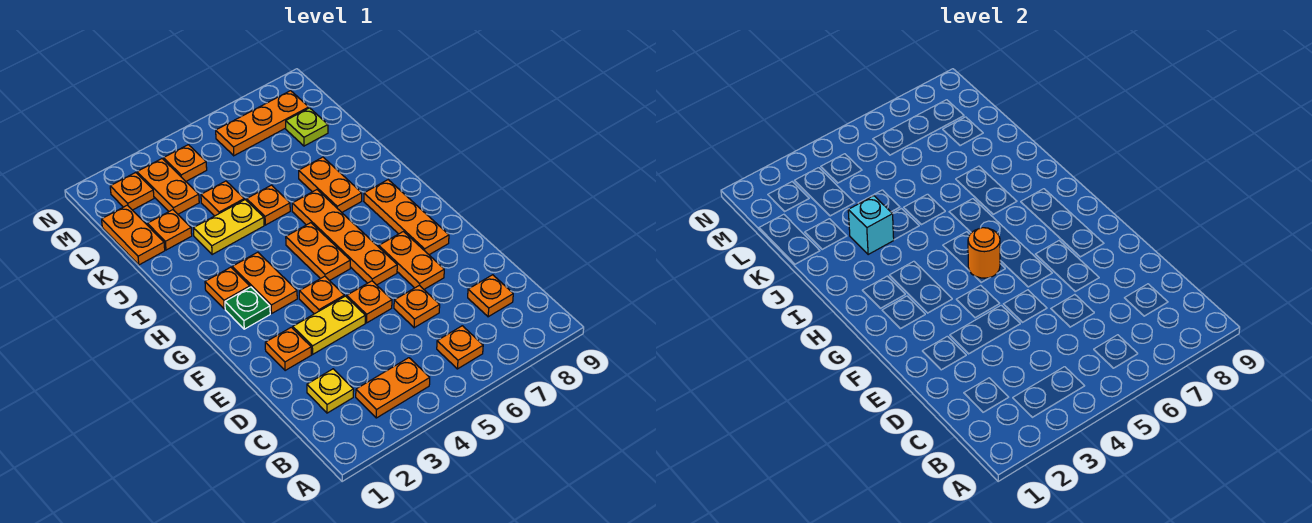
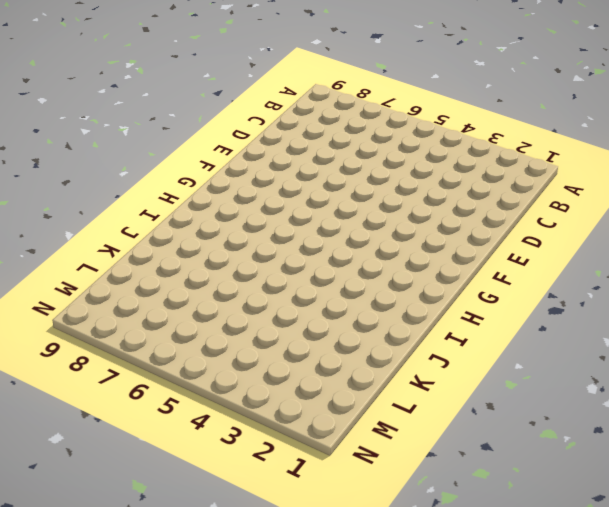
none -> orange 1x2 plate [356,358,430,418]
none -> orange 1x1 plate [437,326,483,369]
none -> yellow 1x1 plate [307,369,354,413]

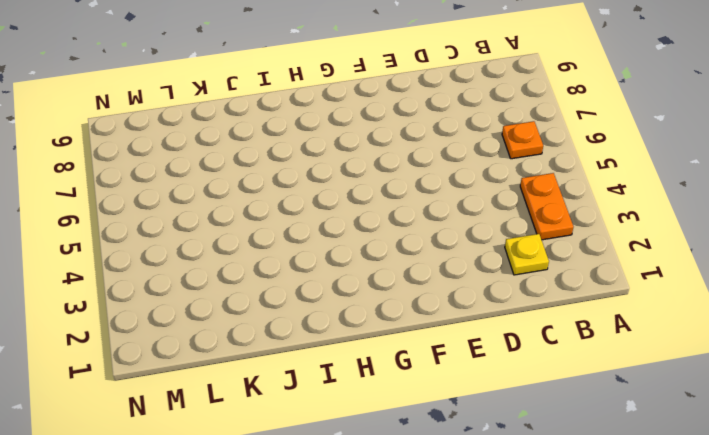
none -> orange 1x1 plate [468,275,513,317]
none -> orange 1x1 plate [394,285,440,328]
none -> orange 1x1 plate [265,327,311,371]

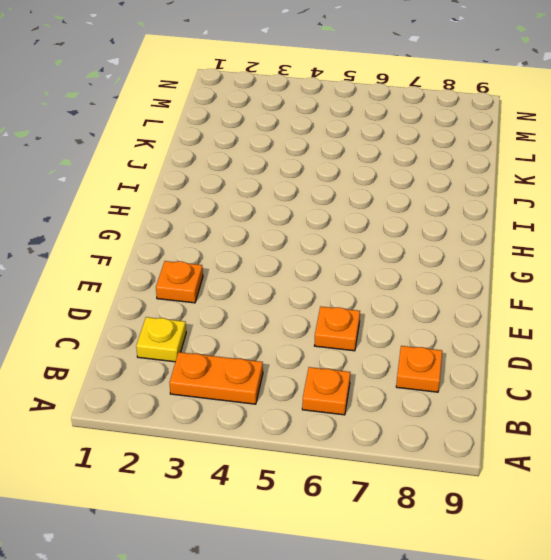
none -> yellow 1x2 plate [293,296,365,354]
none -> orange 1x1 plate [347,281,392,323]
none -> orange 1x2 plate [379,232,444,289]

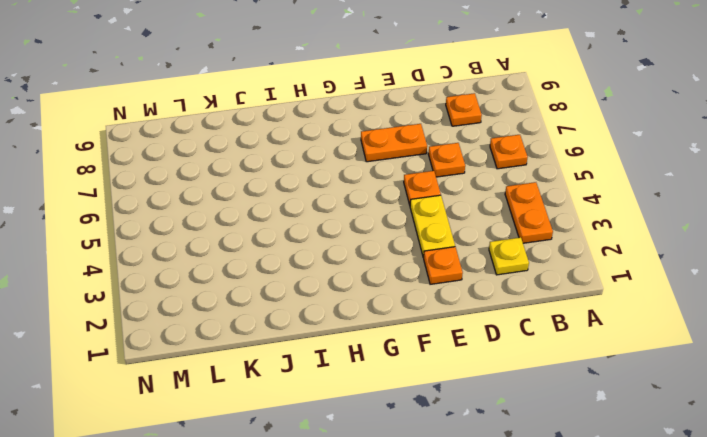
none -> orange 1x1 plate [299,276,344,314]
none -> orange 1x4 plate [292,190,397,285]
none -> orange 1x3 plate [364,180,449,255]

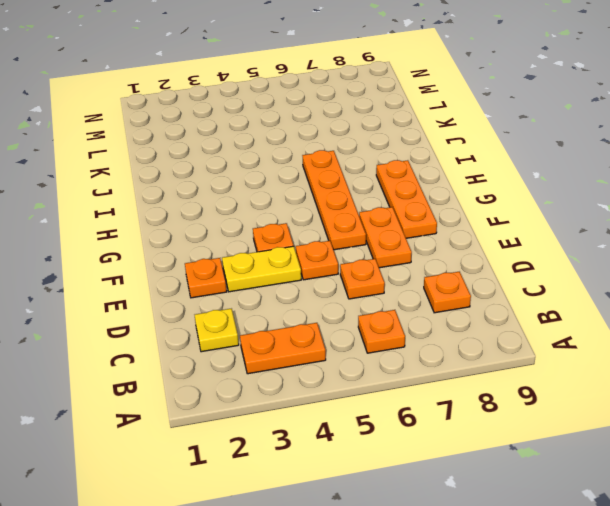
none -> green 1x1 plate [225,287,270,329]
none -> orange 1x2 plate [232,252,297,313]
none -> orange 1x2 plate [286,223,350,281]

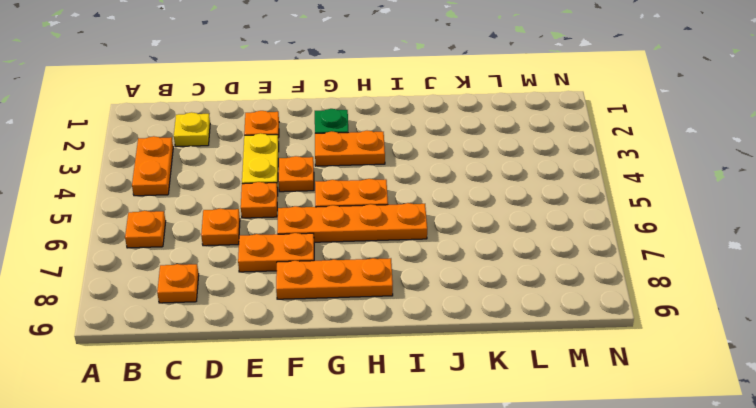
none -> orange 1x1 plate [205,267,250,309]
none -> orange 1x2 plate [299,157,362,212]
none -> yellow 1x2 plate [193,200,264,255]

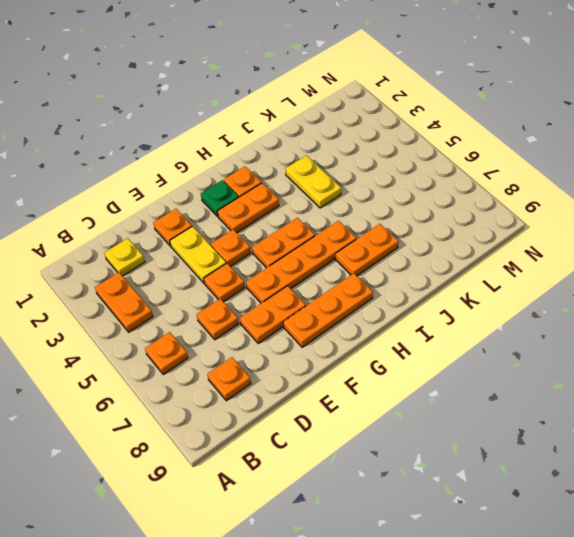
none -> orange 1x1 plate [247,185,290,225]
none -> orange 1x2 plate [102,205,165,265]
none -> orange 1x1 plate [147,210,192,250]

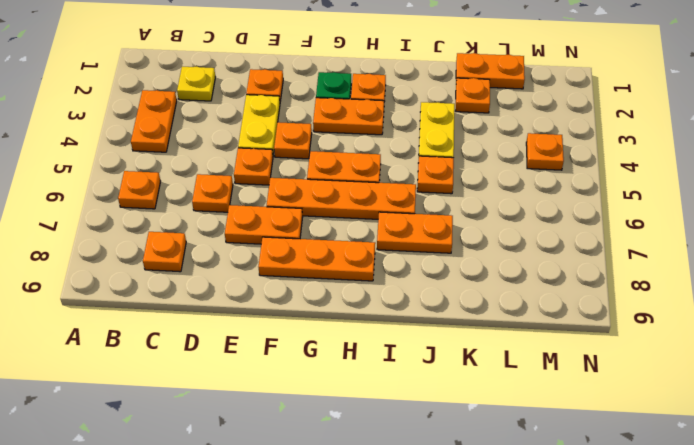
none -> orange 1x1 plate [201,181,244,216]
none -> orange 1x2 plate [137,159,199,214]
none -> lime 1x1 plate [286,108,328,146]

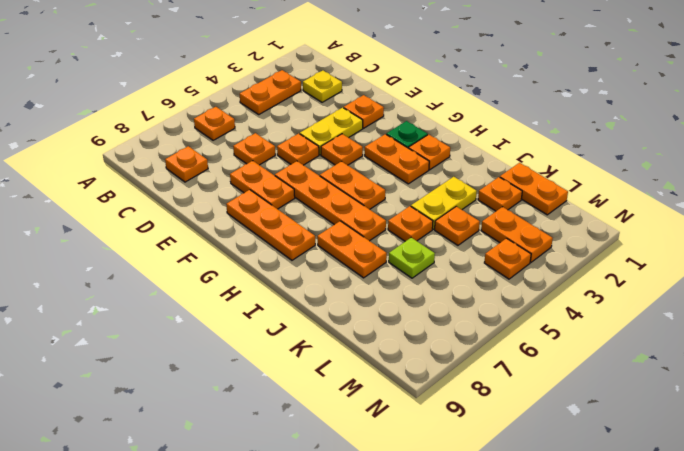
lime 1x1 plate [389,238,435,278] -> lime 1x1 plate moved to [286,108,328,146]
none -> orange 1x1 plate [110,173,154,210]
none -> orange 1x3 plate [216,91,309,156]
none -> orange 1x1 round brick [968,228,1000,278]

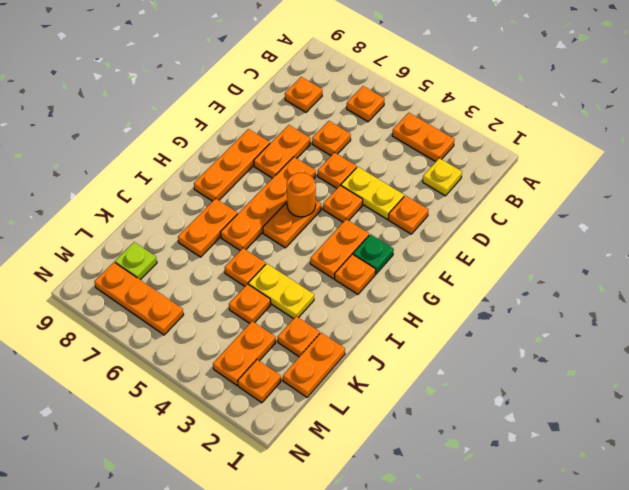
none -> orange 1x1 plate [164,145,207,181]
none -> cyan 1x1 brick [848,196,894,255]

